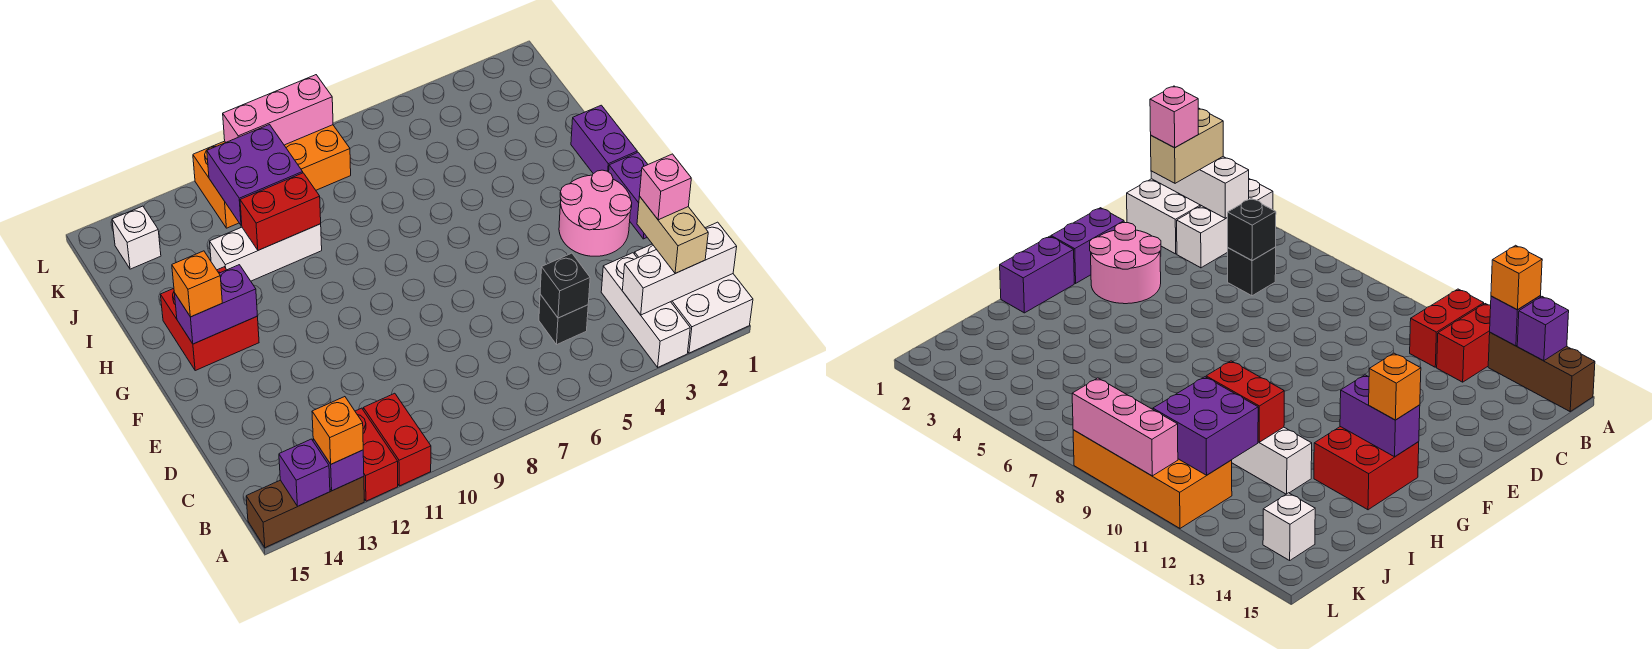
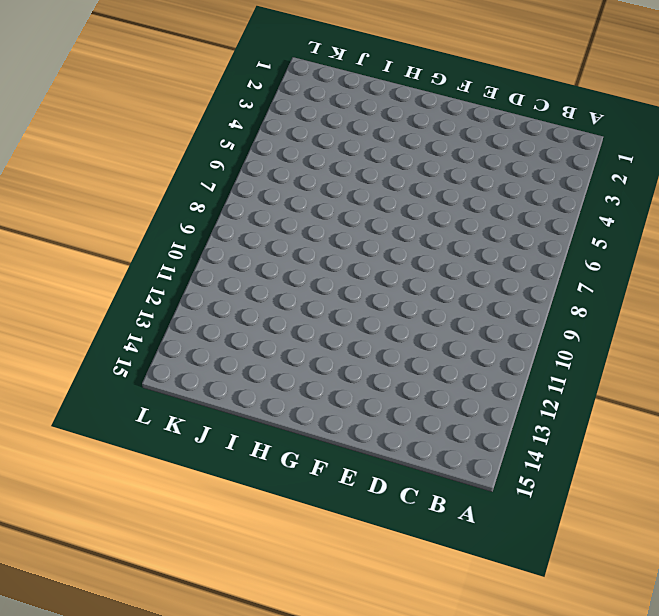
none -> white 2x3 brick [635,244,753,353]
none -> white 1x3 brick [601,253,690,367]
none -> red 1x2 brick [363,393,431,486]

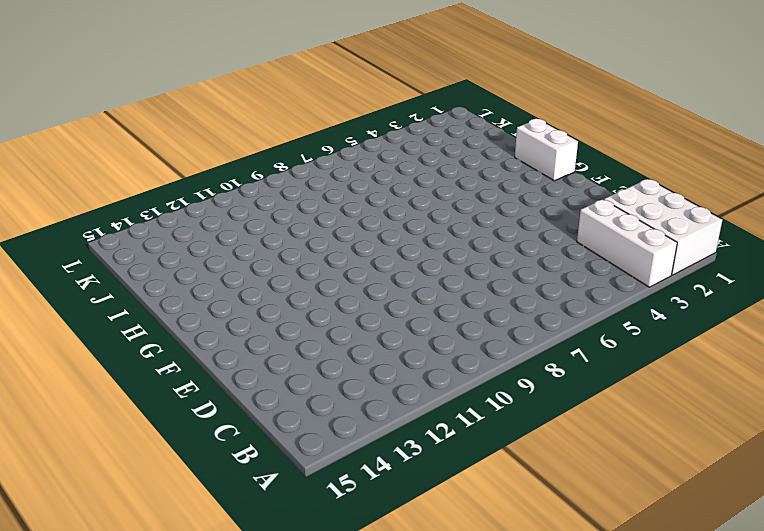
white 1x2 brick [515,119,578,181] -> purple 1x2 brick [571,105,637,174]
none -> red 1x2 brick [363,393,431,486]
none -> red 1x2 brick [355,408,398,501]
none -> brown 1x3 brick [246,477,364,548]

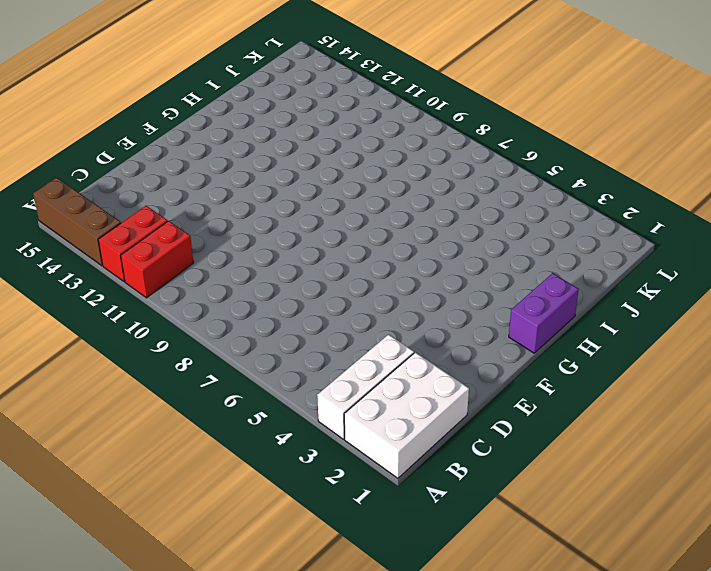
none -> black 1x1 brick [539,294,588,344]
none -> purple 1x2 brick [609,152,648,239]
none -> pink 2x2 round brick [559,170,632,256]

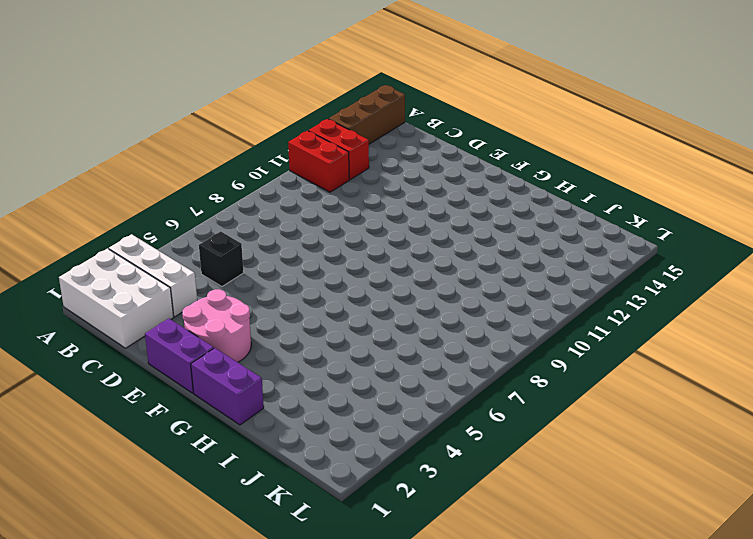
none -> red 2x2 brick [161,267,259,371]
none -> white 1x3 brick [210,224,322,281]
none -> orange 2x4 brick [193,125,351,228]

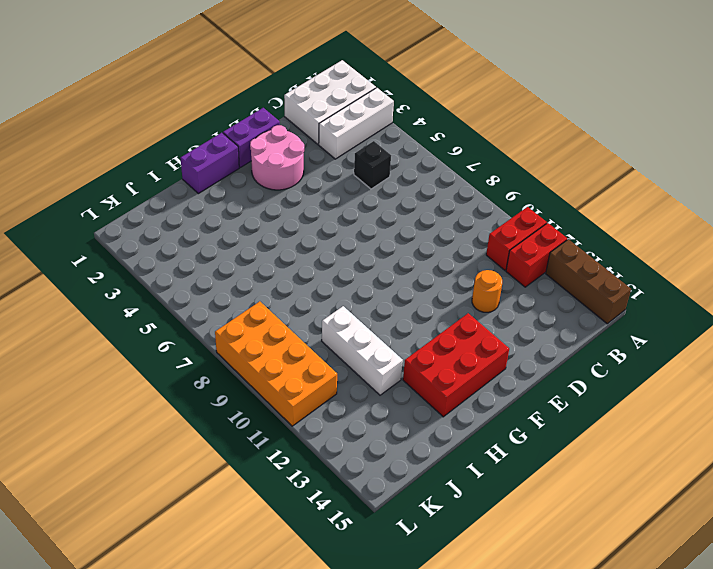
orange 1x1 round brick [472,270,502,312] -> none
red 2x3 brick [403,313,509,417] -> red 2x2 brick [161,267,259,371]
none -> white 1x1 brick [112,206,161,269]
none -> purple 1x1 brick [313,439,364,491]
none -> purple 1x1 brick [279,439,330,506]

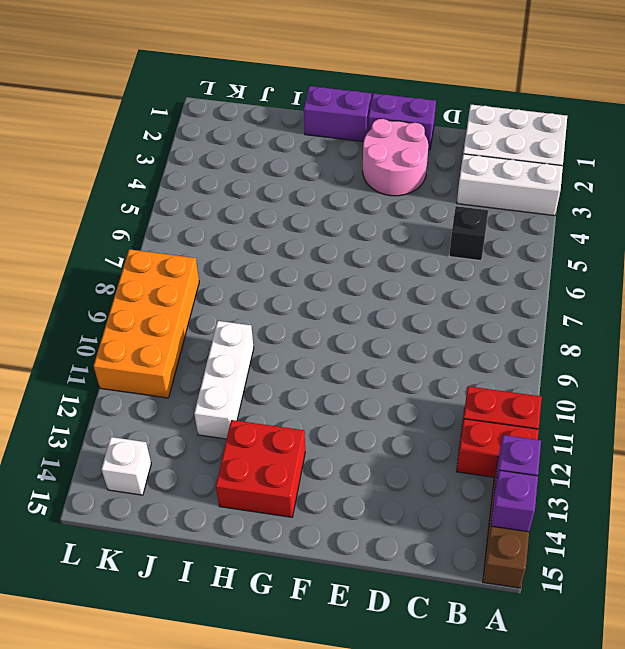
none -> white 1x3 brick [622,222,737,315]
none -> black 1x1 brick [540,253,590,318]
none -> purple 1x2 brick [174,265,257,344]

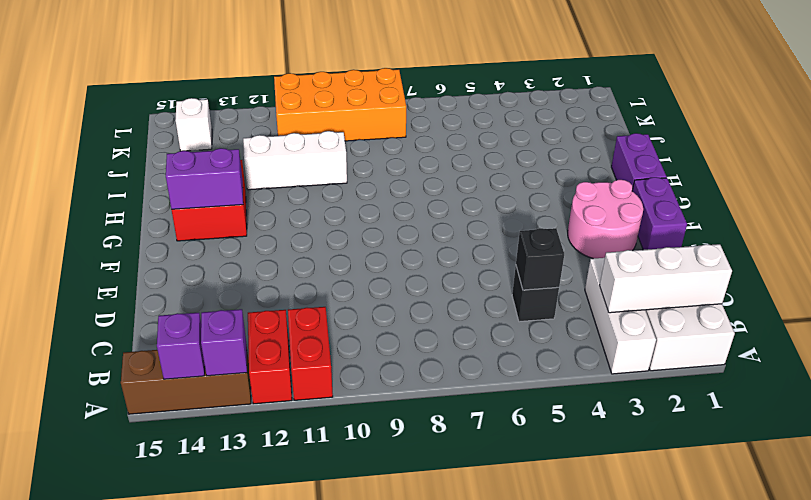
none -> red 1x2 brick [240,173,321,250]
none -> purple 2x2 brick [207,125,303,226]
none -> pink 1x3 brick [223,75,333,145]

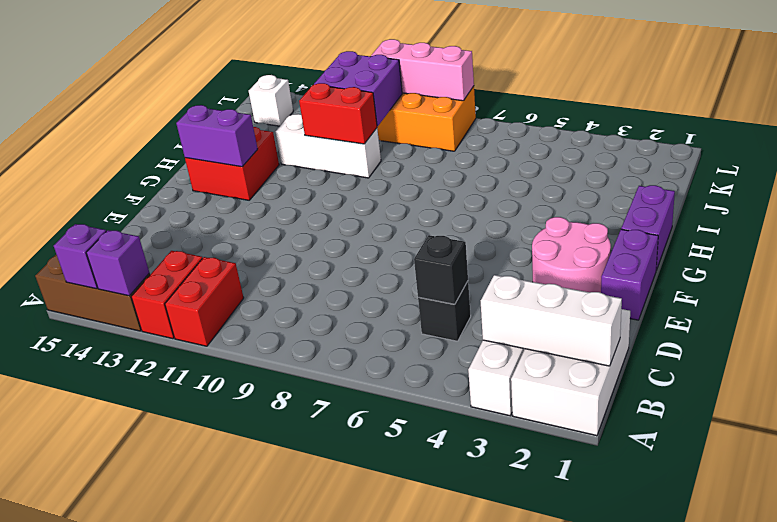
none -> orange 1x1 brick [312,397,363,464]
none -> tan 1x2 brick [637,196,708,274]
none -> orange 1x1 brick [172,251,222,317]

